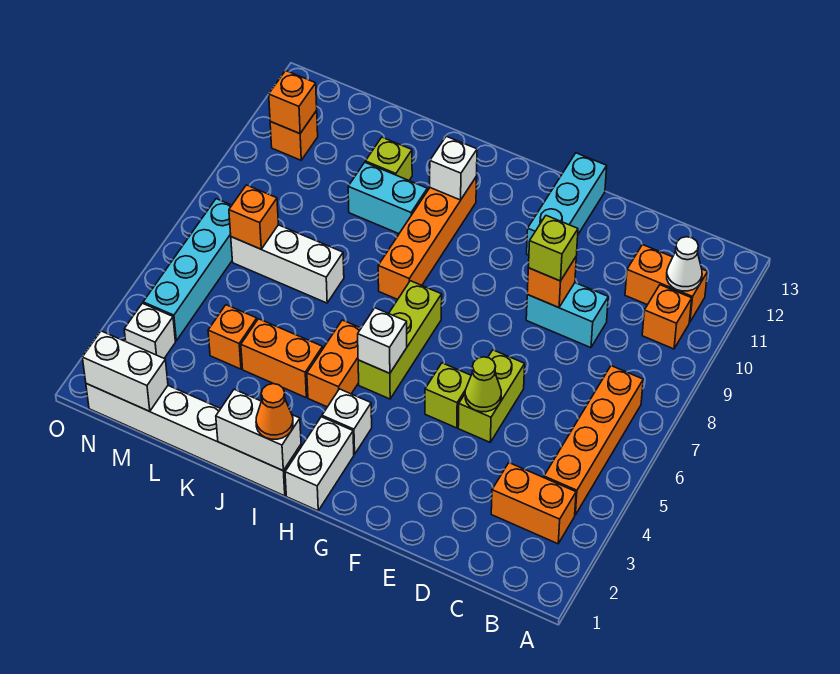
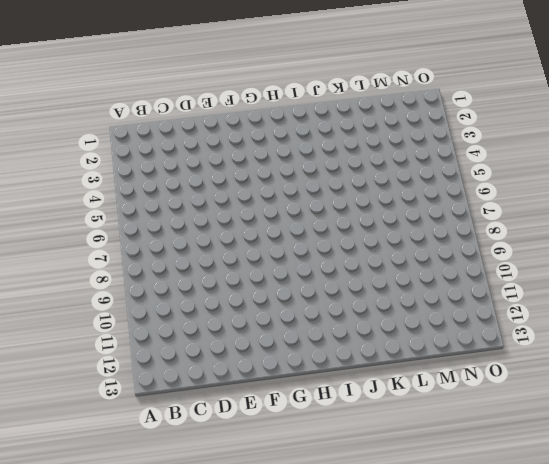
none -> orange 1x2 brick [491,463,576,544]
none -> orange 1x4 brick [544,366,643,515]
none -> orange 1x1 brick [642,285,692,349]
none -> orange 1x2 brick [625,244,708,322]

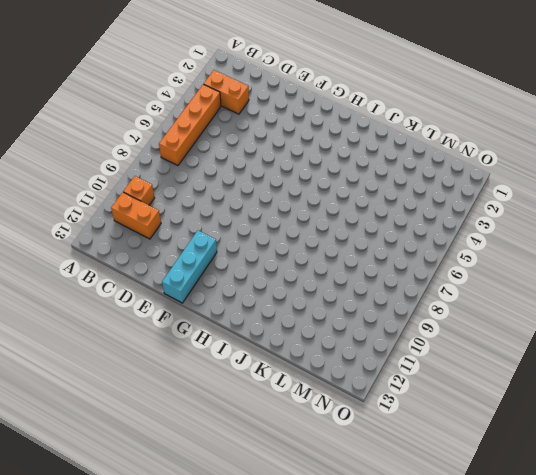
none -> cyan 1x2 brick [526,283,608,348]
none -> lime 1x2 brick [458,350,525,442]
none -> lime 1x1 brick [425,363,471,428]
none -> white 1x2 brick [285,417,354,511]

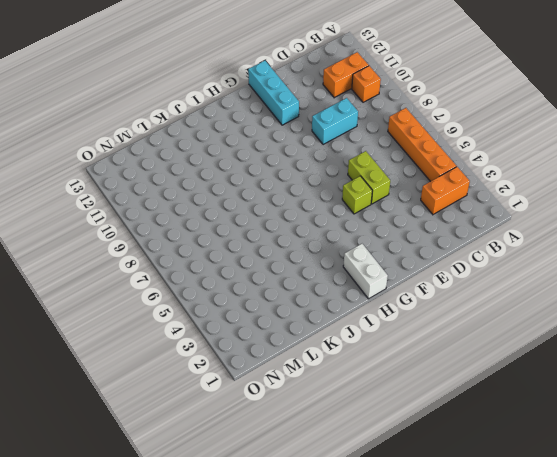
none -> white 1x1 brick [322,389,372,454]
none -> lime 1x3 brick [358,281,442,399]
none -> white 1x6 brick [86,384,301,496]
none -> orange 1x2 brick [307,320,361,407]

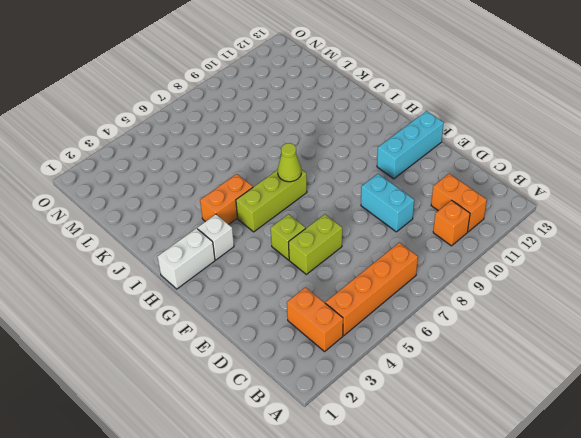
lime 1x1 cone [278,143,301,182] -> lime 1x1 cone moved to [465,357,501,412]
none -> white 1x6 brick [86,384,301,496]
none -> orange 1x4 brick [378,176,477,300]
none -> orange 1x2 brick [241,319,323,397]
none -> cyan 1x2 brick [348,163,427,234]

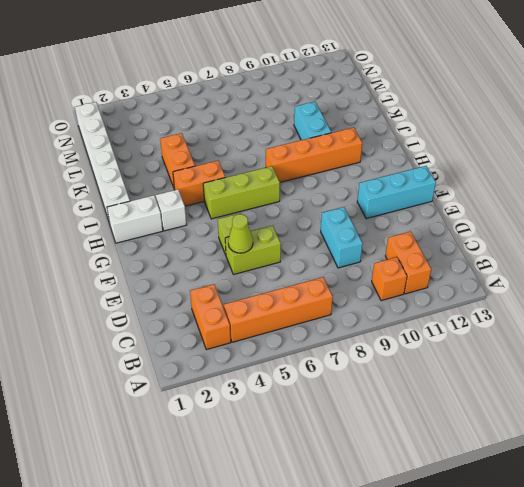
none -> white 1x3 brick [231,225,344,303]
none -> lime 1x1 brick [365,137,412,180]
none -> orange 1x1 brick [208,305,257,369]
none -> white 1x1 brick [124,303,175,358]

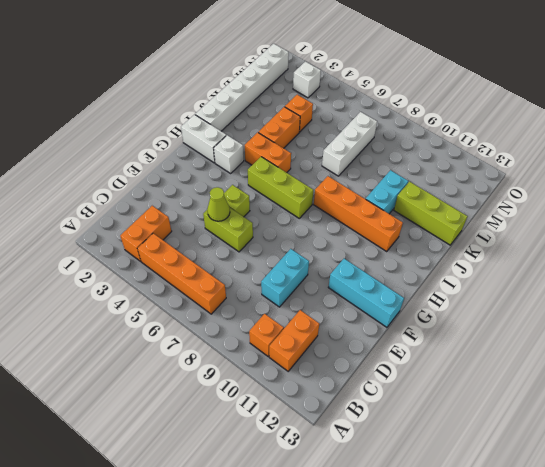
lime 1x3 brick [394,182,468,245] -> lime 1x1 brick [365,137,412,180]
none -> cyan 1x4 brick [143,199,232,341]
none -> orange 1x1 brick [270,111,318,160]
none -> white 1x1 cone [667,237,702,291]
none -> orange 1x1 brick [527,257,576,308]

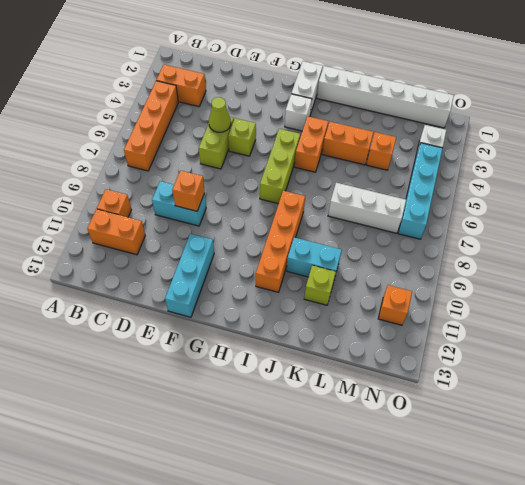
none -> white 1x1 cone [667,237,702,291]
none -> white 1x1 brick [358,308,407,373]
none -> white 1x2 brick [216,389,301,471]
none -> white 1x1 brick [430,136,477,200]

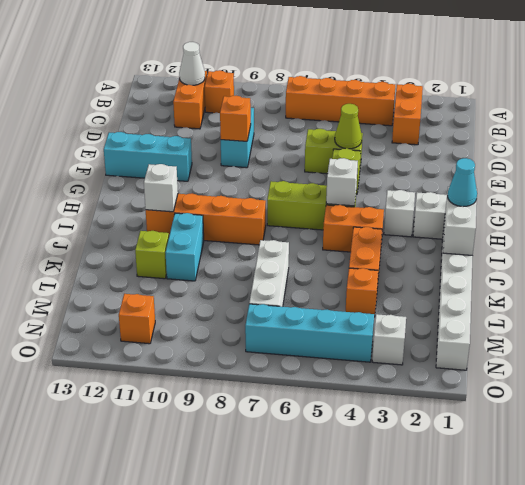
cyan 1x1 cone [448,158,477,207] -> orange 1x1 cone [256,384,293,439]
none -> white 1x2 brick [82,331,168,411]
none -> orange 1x1 brick [229,185,278,249]
none -> orange 1x1 brick [269,70,317,134]
none -> lime 1x1 brick [528,216,578,281]

